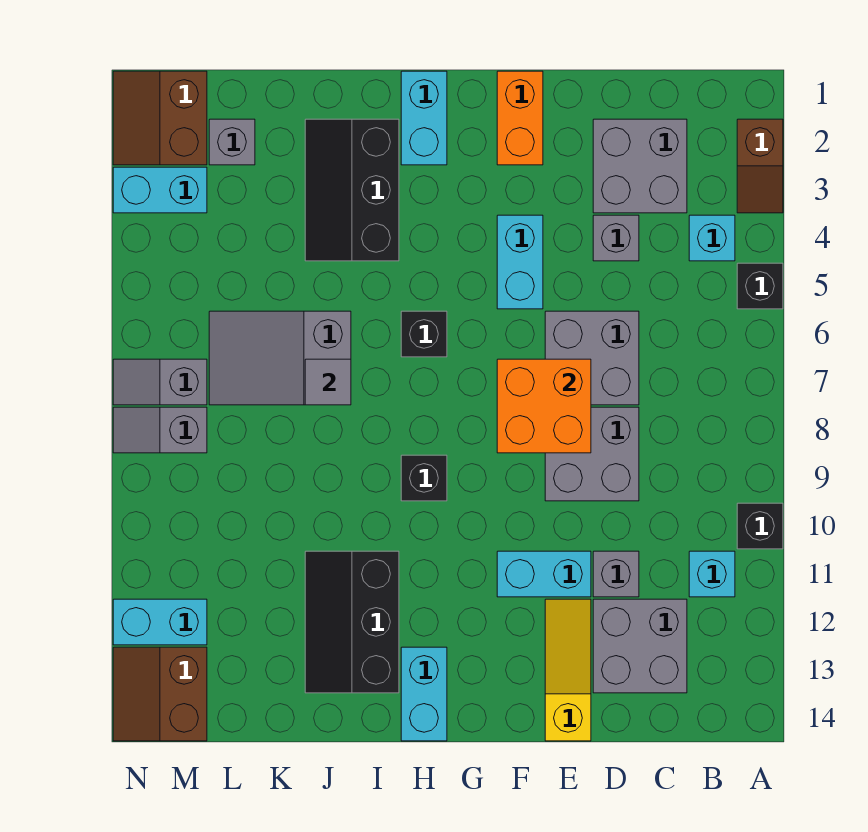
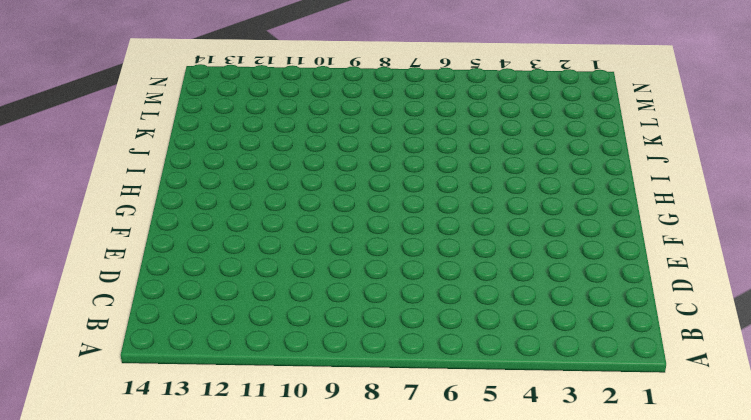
none -> brown 1x2 slope [737,119,783,213]
none -> black 1x1 brick [737,263,783,309]
none -> black 1x1 brick [737,503,783,549]
none -> cyan 1x1 brick [689,215,735,261]

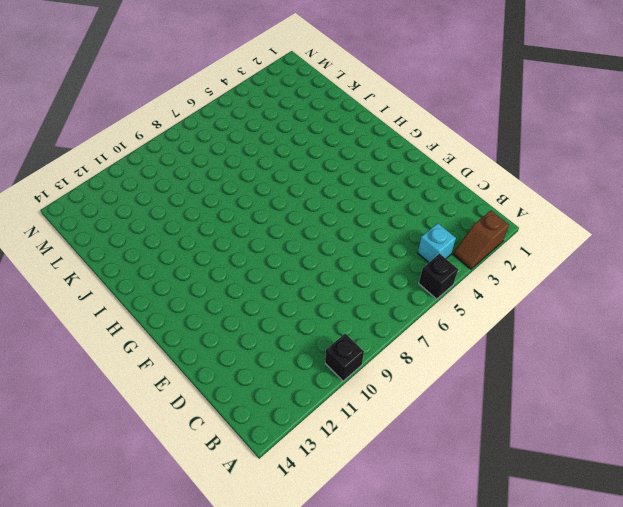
none -> cyan 1x1 brick [689,551,735,597]
none -> grey 2x2 brick [593,119,687,213]
none -> grey 2x2 brick [593,599,687,693]
none -> grey 1x1 brick [593,215,639,261]

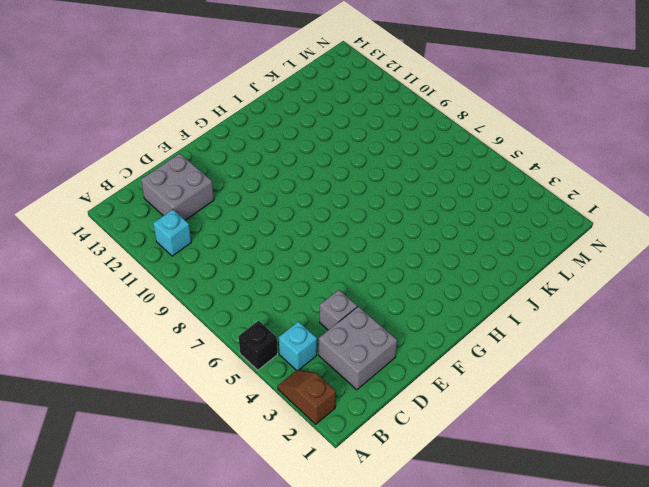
none -> black 1x1 brick [737,503,783,549]
none -> grey 2x2 brick [545,311,639,405]
none -> grey 2x2 brick [545,407,639,501]
none -> grey 1x1 brick [593,551,639,597]

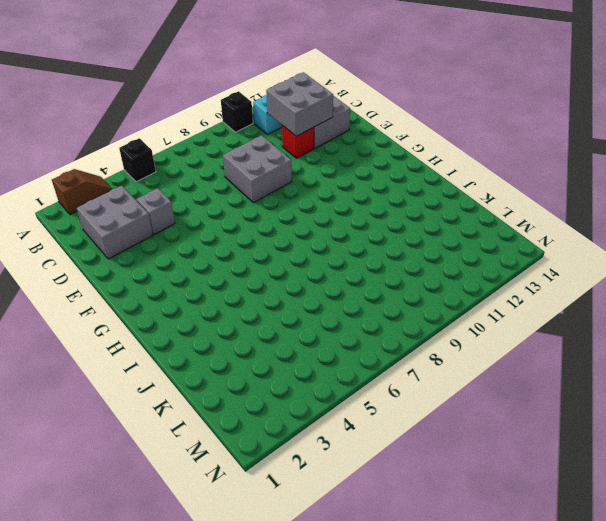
grey 2x2 brick [266,72,333,136] -> grey 2x2 brick moved to [545,311,639,405]
red 1x1 brick [282,125,314,158] -> grey 1x1 brick [593,551,639,597]
none -> cyan 1x1 brick [689,215,735,261]
none -> cyan 1x2 brick [497,551,591,597]
none -> yellow 1x3 slope [545,599,591,741]
none -> orange 1x2 brick [497,71,543,165]

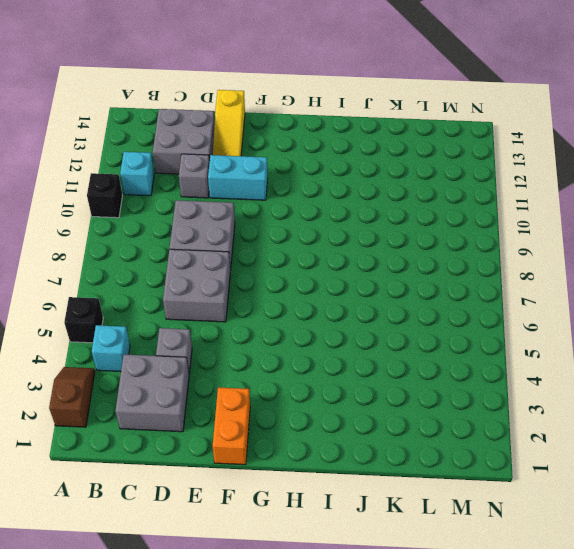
none -> cyan 1x2 brick [497,215,543,309]
none -> cyan 1x2 brick [401,71,447,165]
none -> black 1x1 brick [401,311,447,357]
none -> black 1x1 brick [401,455,447,501]

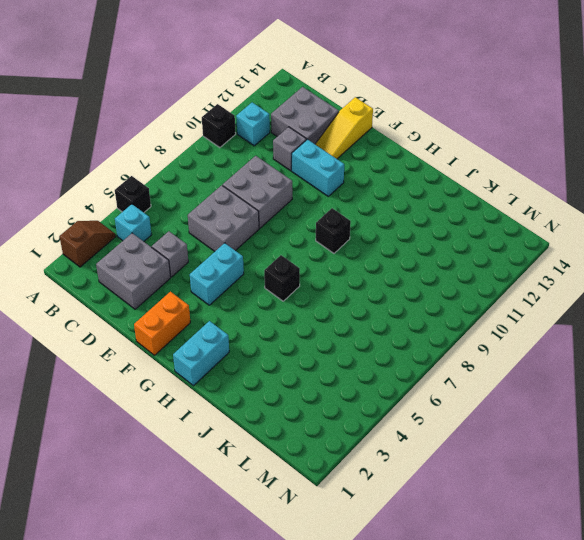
none -> cyan 1x2 brick [401,647,447,741]
none -> black 2x3 slope [305,119,399,261]
none -> black 2x3 slope [305,551,399,693]
none -> grey 2x3 slope [209,311,351,405]

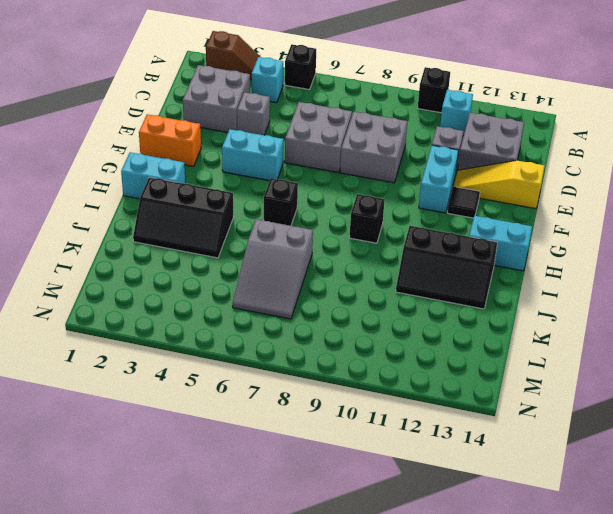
black 1x1 tile [447,186,480,218] -> none
none -> grey 1x1 brick [209,119,255,165]
none -> brown 2x2 slope [113,71,207,165]
none -> cyan 1x2 brick [113,167,207,213]
none -> grey 1x2 slope [113,359,207,405]

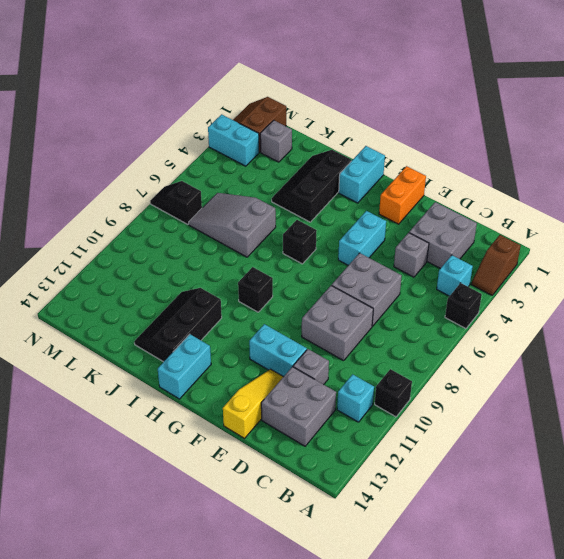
black 1x2 slope [150,181,202,225] -> grey 1x2 slope [113,359,207,405]
none -> grey 1x2 slope [113,407,207,453]
none -> cyan 1x2 brick [113,599,207,645]
none -> brown 2x2 slope [113,647,207,741]
none -> orange 2x2 brick [497,359,591,453]

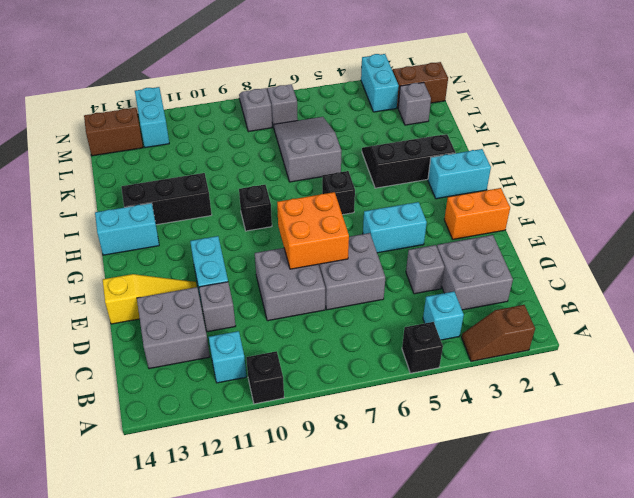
none -> grey 1x1 tile [305,359,351,405]

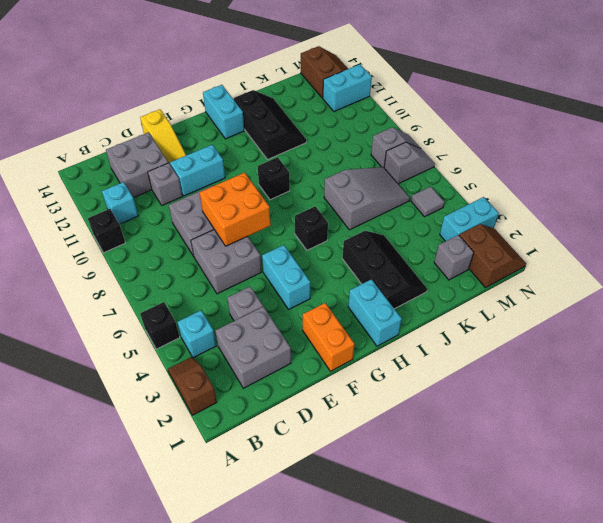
grey 1x1 tile [411,187,444,217] -> grey 1x1 tile moved to [305,359,351,405]

